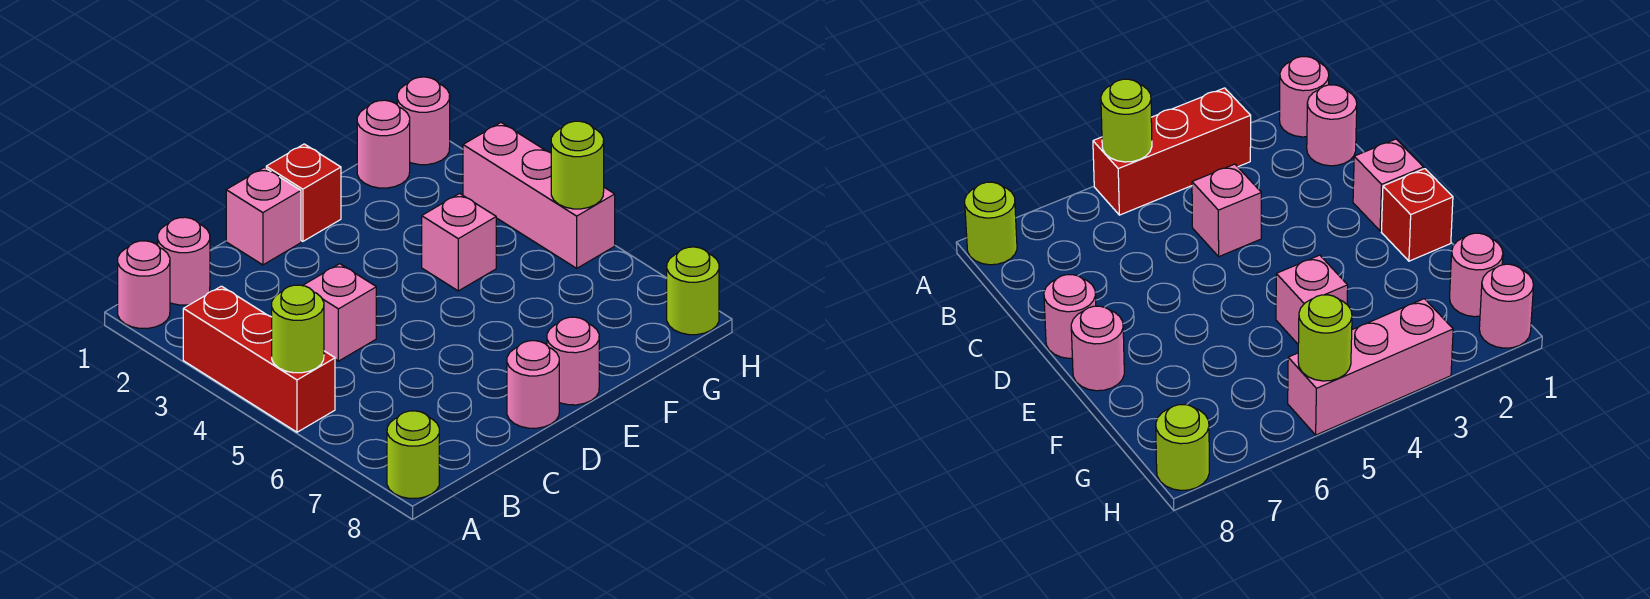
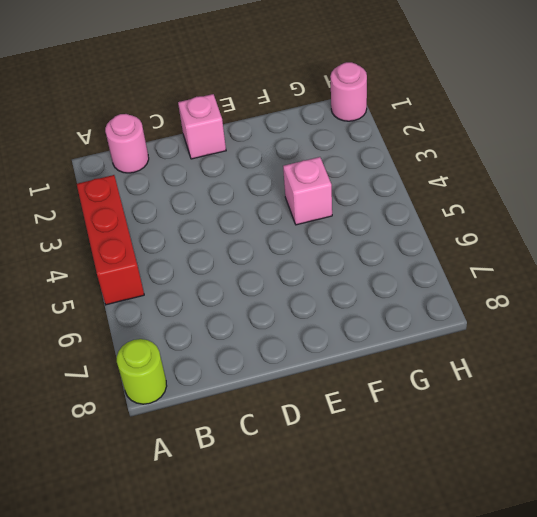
none -> pink 1x1 round brick [118,241,170,328]
none -> pink 1x1 brick [303,264,376,361]
none -> pink 1x1 round brick [507,341,559,428]

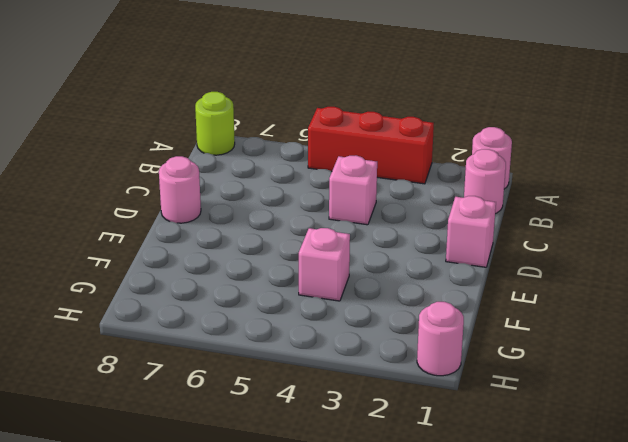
none -> red 1x1 brick [266,144,341,241]
none -> pink 1x1 round brick [547,317,599,405]
none -> pink 1x1 round brick [357,100,410,188]

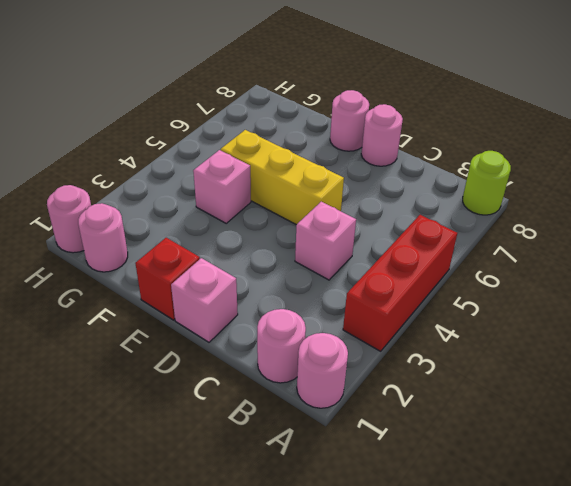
yellow 1x3 brick [221,130,344,225] -> none
none -> pink 1x3 brick [463,123,615,268]
none -> lime 1x1 round brick [667,247,719,335]
none -> lime 1x1 round brick [272,285,324,373]

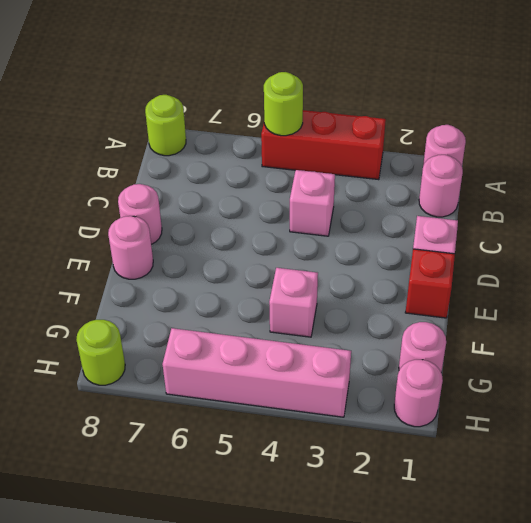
pink 1x4 brick [162,328,351,417] -> pink 1x3 brick [463,123,615,268]
none -> lime 1x1 round brick [551,121,604,209]

